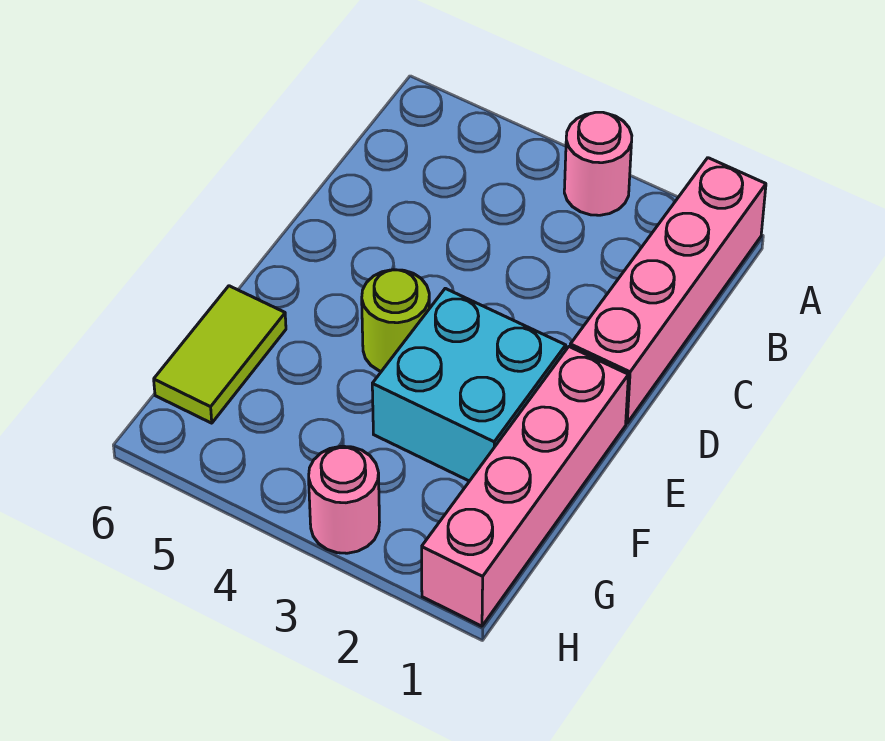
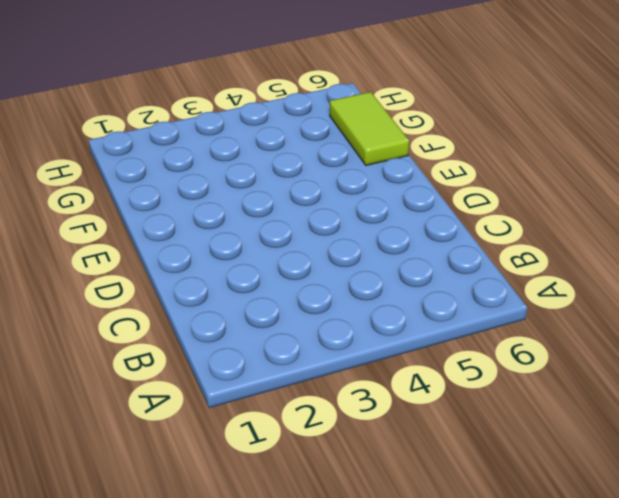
none -> pink 1x4 brick [570,158,766,423]
none -> pink 1x1 round brick [564,112,632,215]

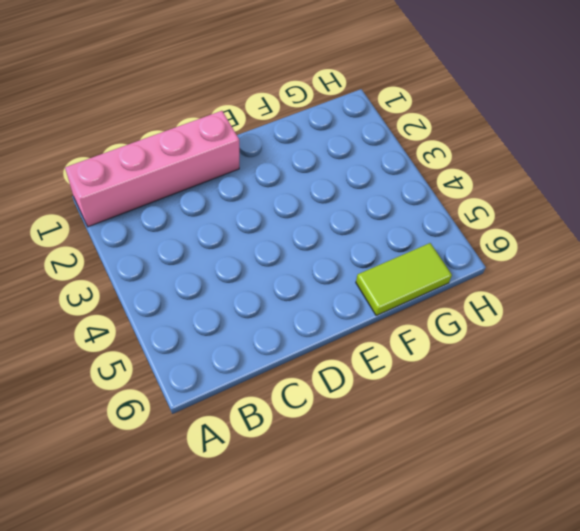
none -> pink 1x1 round brick [564,112,632,215]
none -> pink 1x4 brick [422,347,628,626]

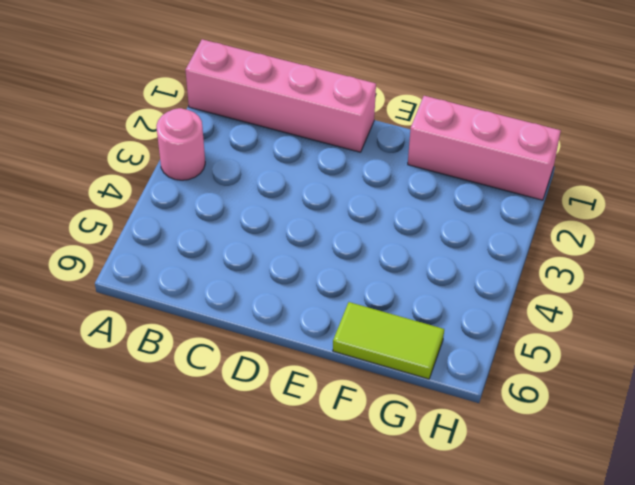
pink 1x3 brick [408,96,561,200] -> pink 1x4 brick [422,347,628,626]
none -> cyan 2x2 brick [372,288,566,481]
none -> lime 1x1 round brick [362,270,429,371]

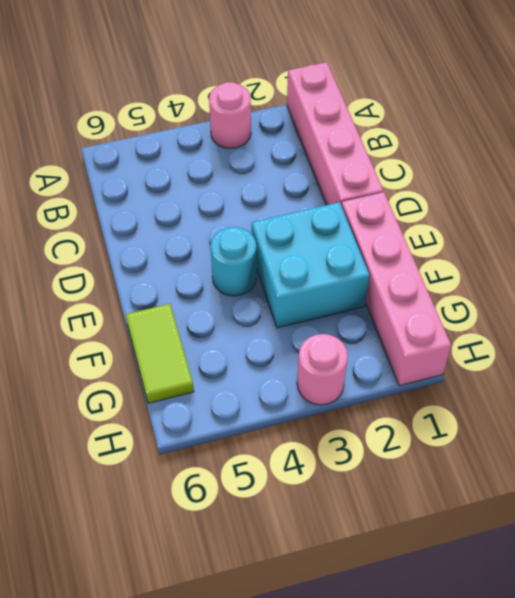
cyan 1x1 round brick [211,227,256,296] -> lime 1x1 round brick [362,270,429,371]

